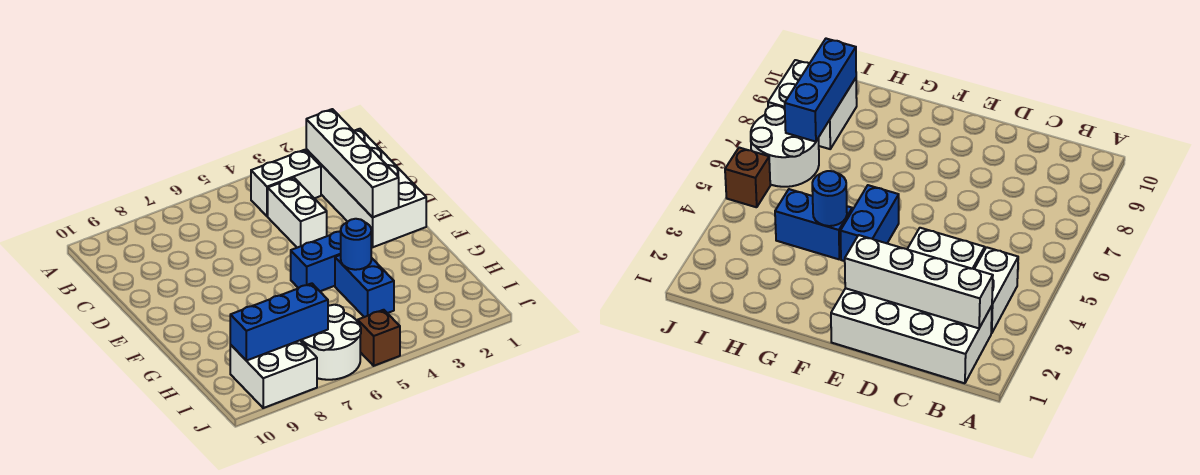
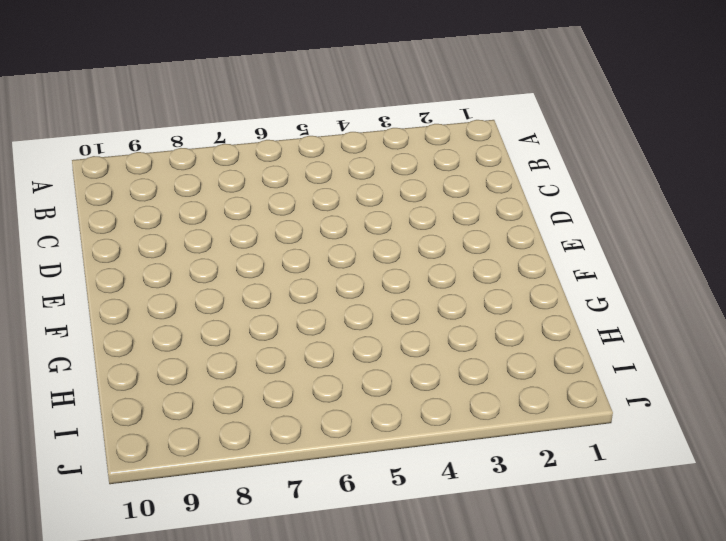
none -> white 2x4 brick [306,129,426,247]
none -> white 1x2 brick [251,150,321,216]

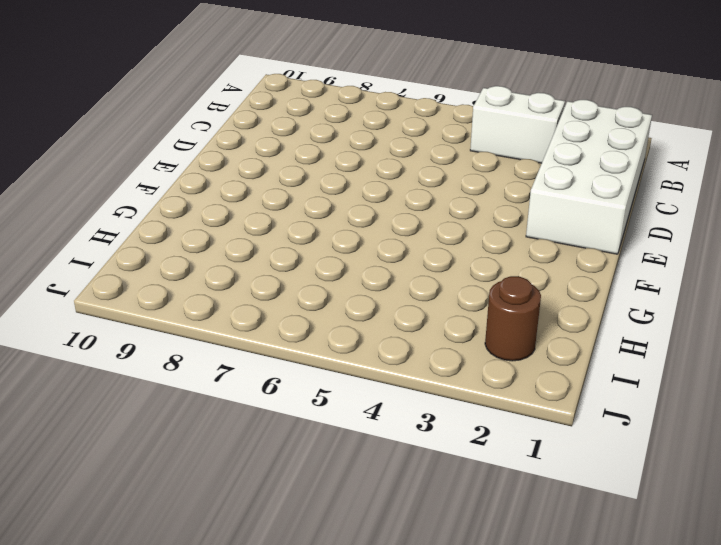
brown 1x1 round brick [485,276,541,361] -> none
none -> white 1x2 brick [268,178,327,248]
none -> blue 1x2 brick [291,231,341,291]

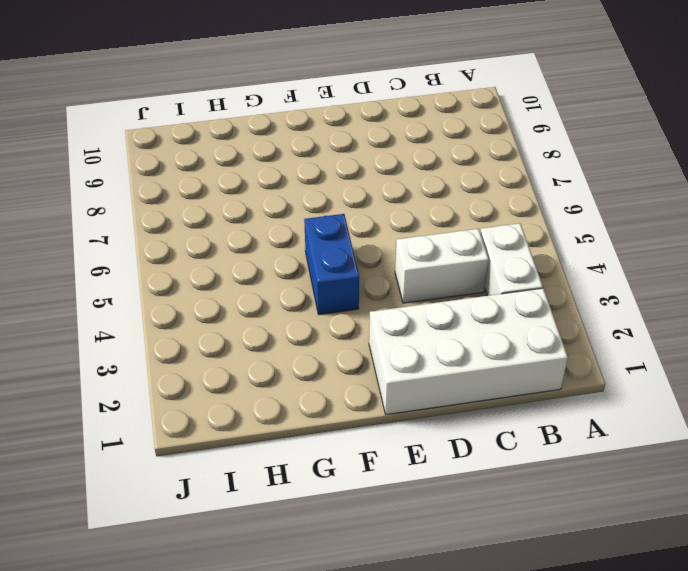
none -> blue 1x2 brick [335,255,394,317]
none -> white 2x2 round brick [300,305,361,380]

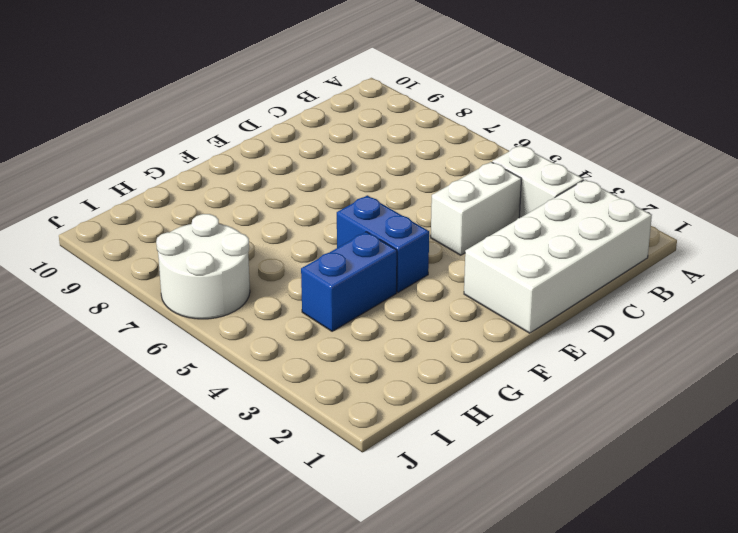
none -> white 2x2 brick [230,340,317,408]
none -> brown 1x1 brick [358,310,400,366]

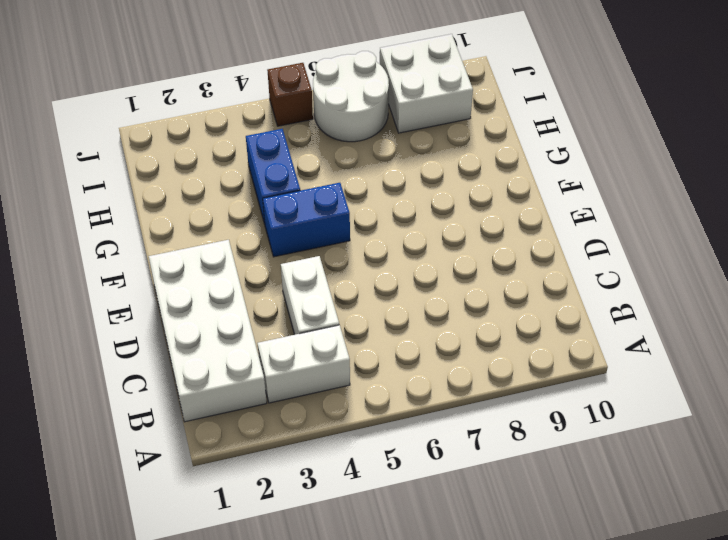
none -> white 1x4 brick [306,109,399,217]
none -> blue 1x1 round brick [341,219,371,270]

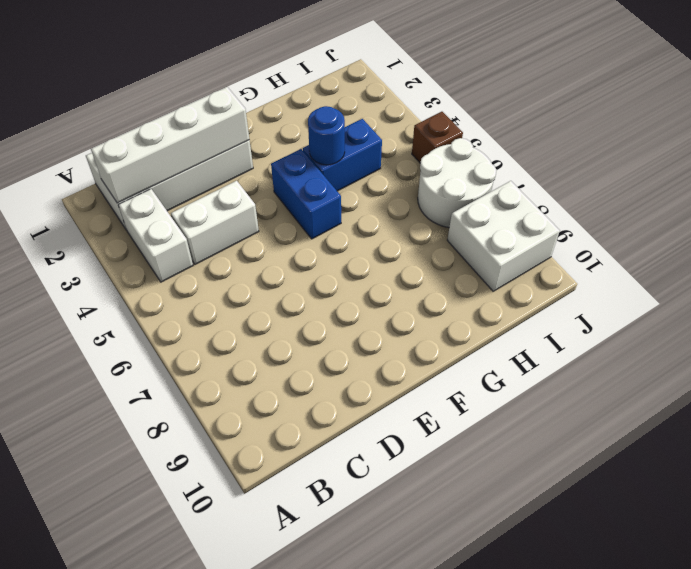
none -> blue 1x3 brick [230,283,328,361]

